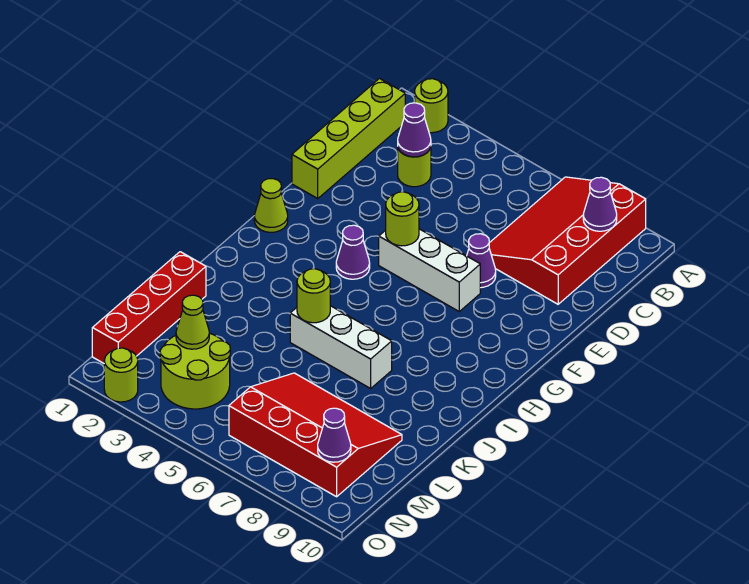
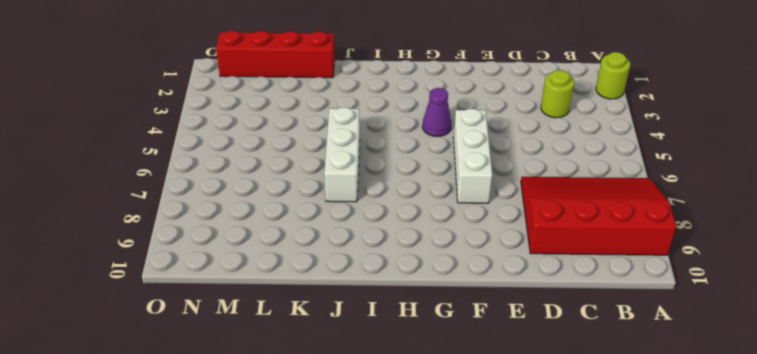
none -> lime 1x4 brick [292,79,405,198]
none -> purple 1x1 cone [467,234,496,288]
none -> lime 1x1 cone [254,179,288,232]

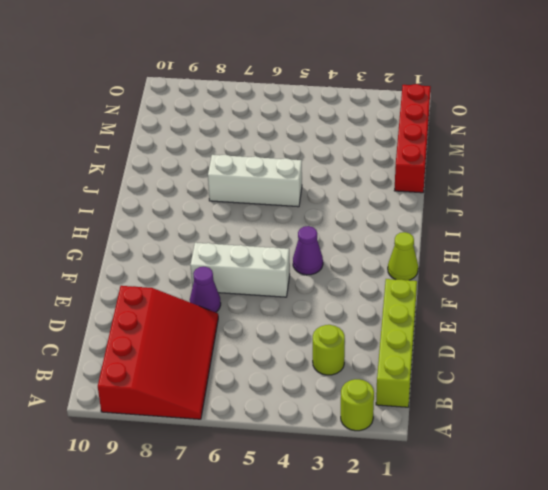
none -> red 3x4 slope [229,373,402,497]
none -> lime 2x2 round brick [160,333,230,409]
none -> lime 1x1 round brick [104,348,138,402]

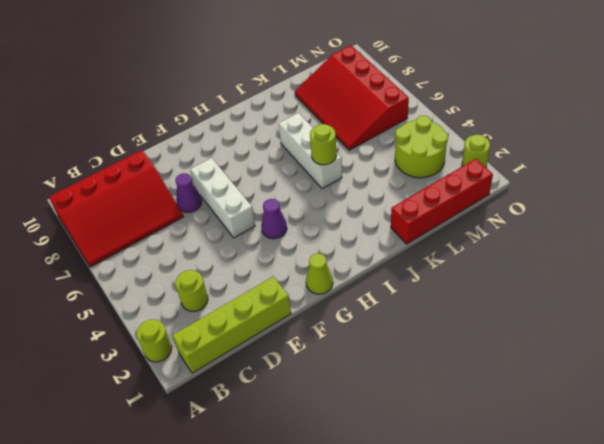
none -> purple 1x1 cone [583,177,617,231]
none -> purple 1x1 cone [398,103,431,157]
none -> lime 1x1 round brick [386,192,419,246]

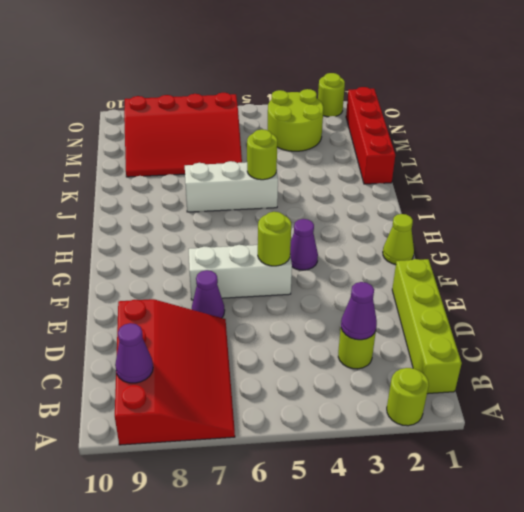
none -> lime 1x1 cone [176,295,209,349]
none -> purple 1x1 cone [318,408,351,462]

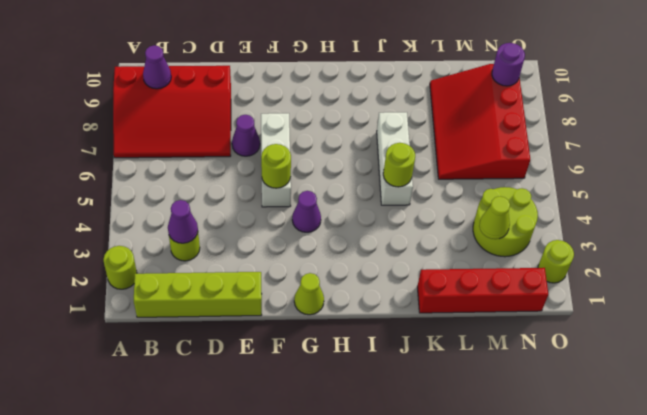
purple 1x1 round brick [492,43,525,86] -> purple 1x1 cone [318,408,351,462]

